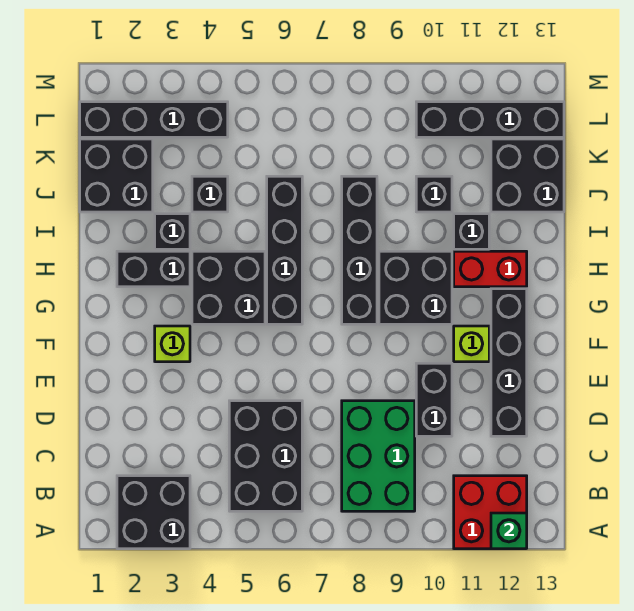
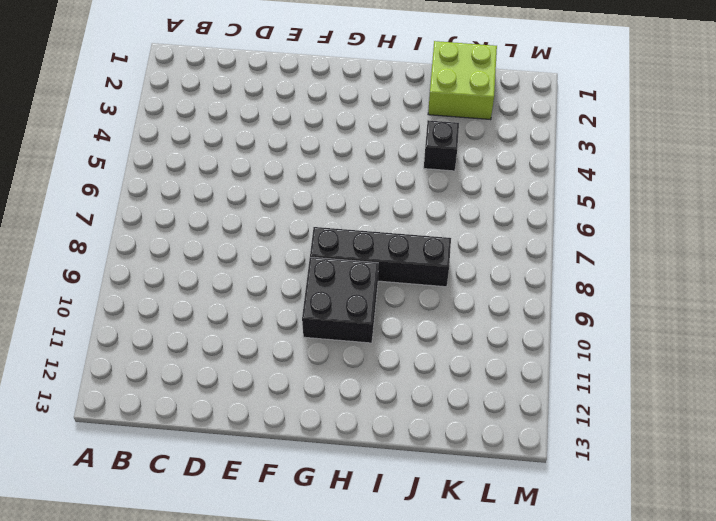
lime 2x2 brick [428,41,497,120] -> black 2x2 brick [80,139,153,212]
none -> black 2x2 brick [117,476,190,549]
none -> red 2x2 brick [454,476,527,549]
none -> black 2x3 brick [229,401,302,511]

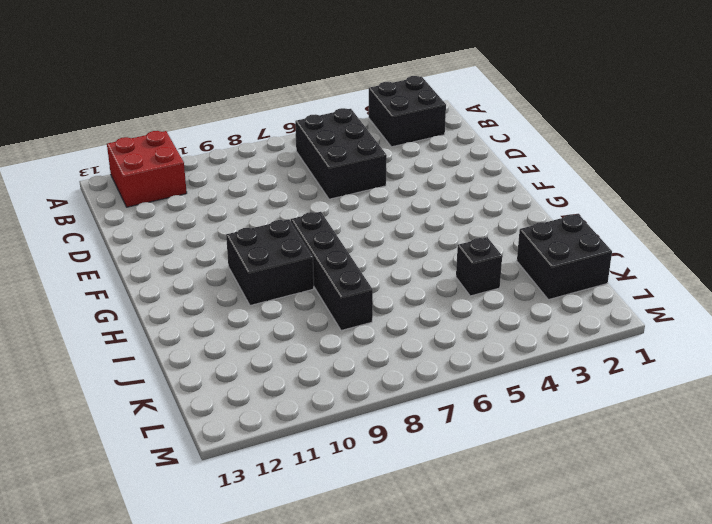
none -> green 2x3 brick [342,401,415,511]
none -> black 1x2 brick [416,363,452,436]
none -> black 1x4 brick [491,289,527,436]

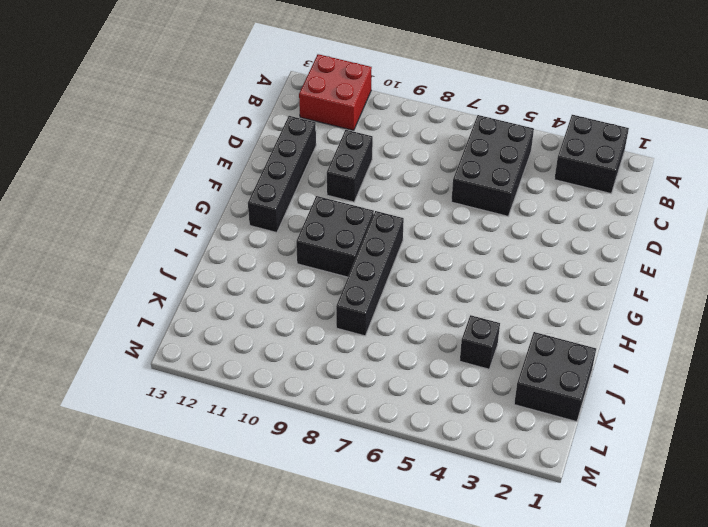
none -> green 2x3 brick [342,401,415,511]
none -> lime 1x1 brick [155,326,190,362]
none -> lime 1x1 brick [454,326,489,362]

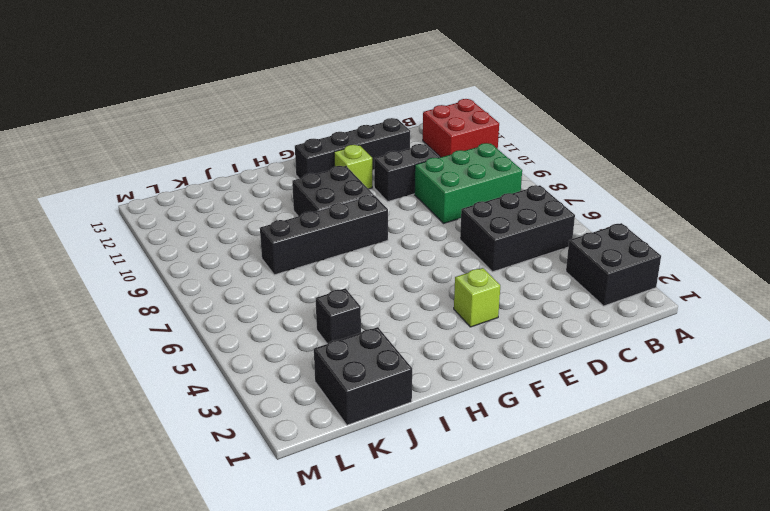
none -> black 2x2 brick [192,251,265,324]
none -> black 1x4 brick [267,176,302,324]
none -> black 1x2 brick [117,251,190,287]

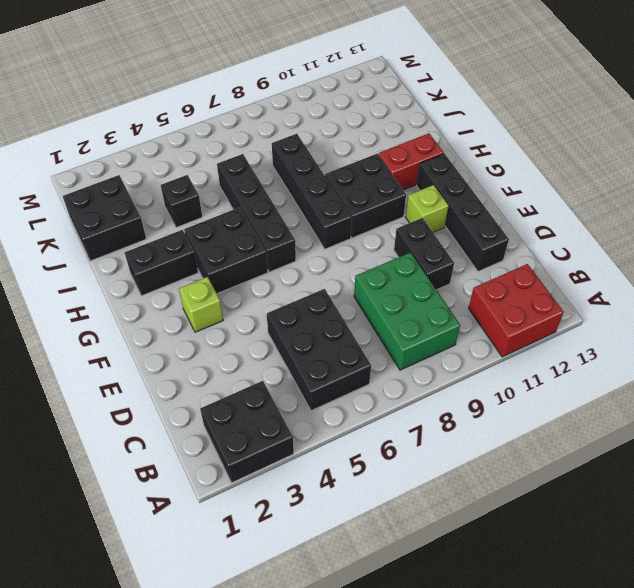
none -> black 1x1 brick [155,214,190,249]
none -> black 1x1 brick [454,214,489,249]
none -> black 1x1 brick [416,176,452,212]

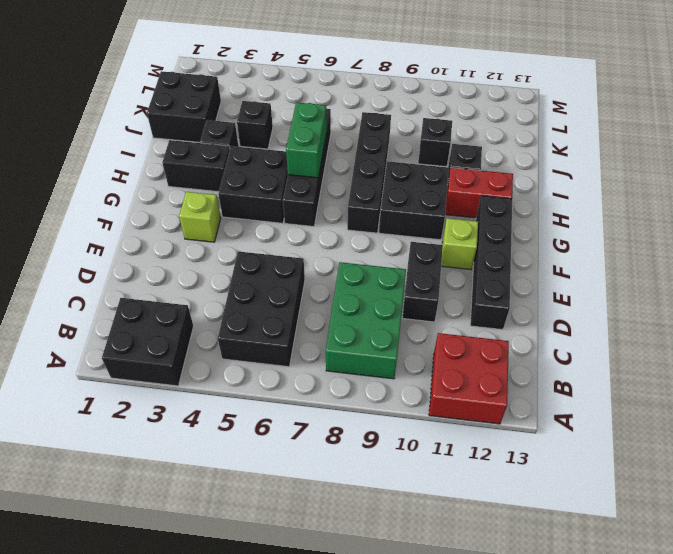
green 1x2 brick [286,102,327,178] -> none
none -> black 2x2 brick [491,139,564,212]
none -> black 1x4 brick [80,102,228,137]
none -> black 1x4 brick [416,102,564,137]

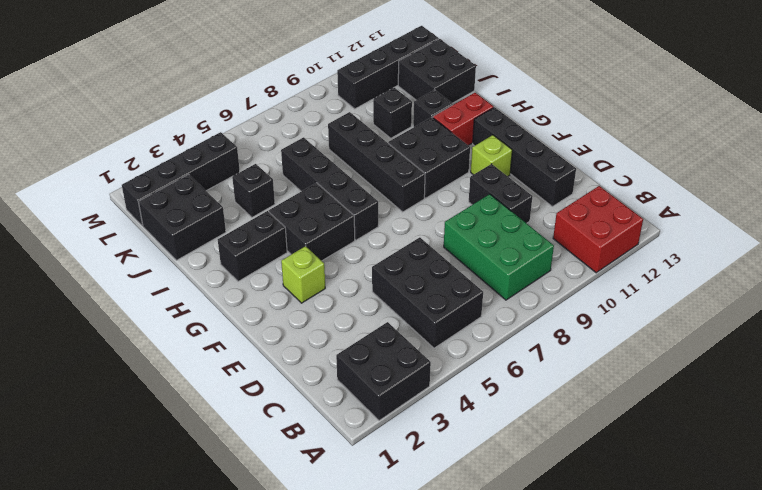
none -> black 1x1 brick [155,214,190,249]
none -> green 1x1 brick [491,513,527,549]

